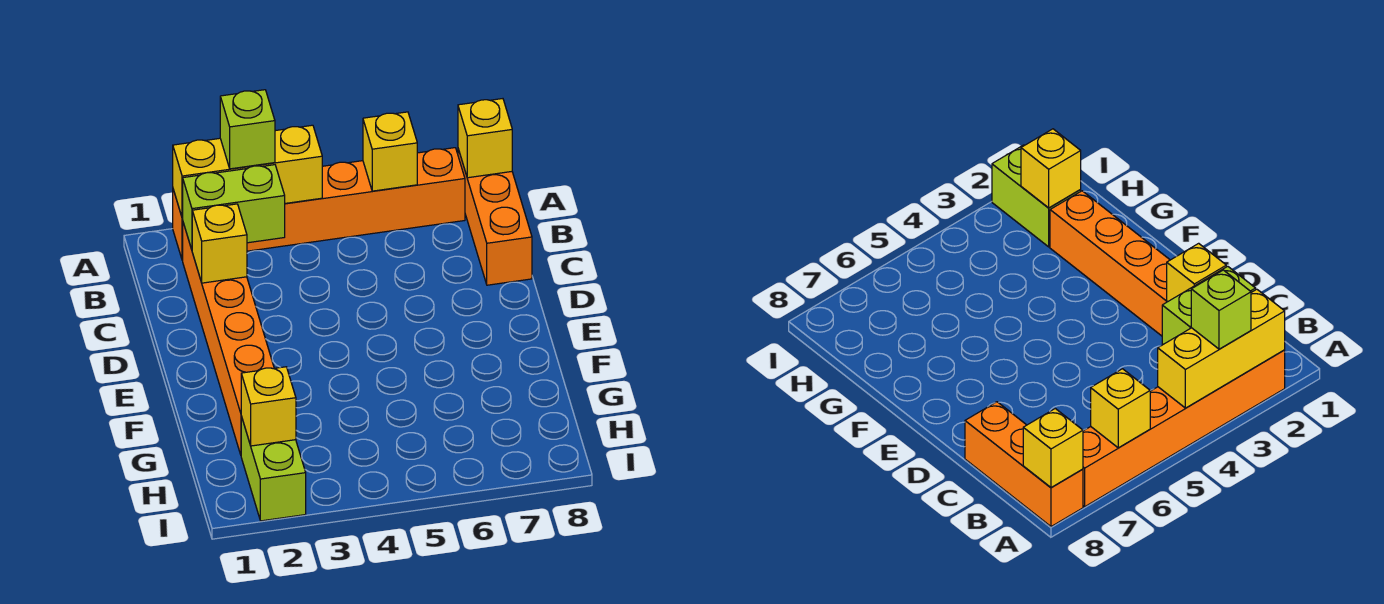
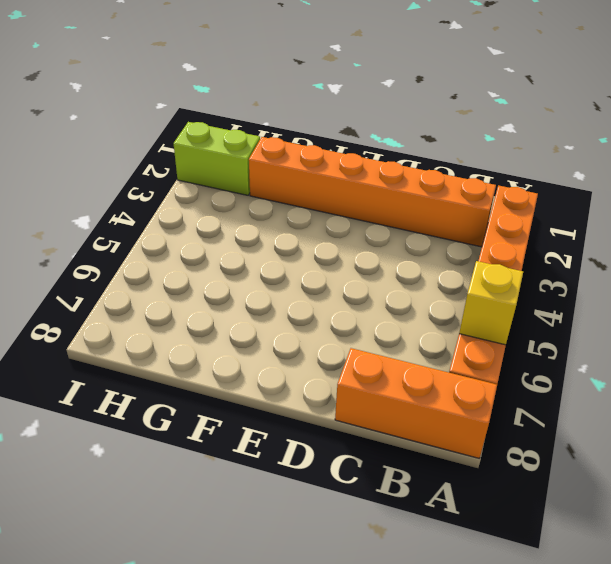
none -> yellow 1x3 brick [173,125,322,218]
none -> yellow 1x1 brick [458,99,512,178]

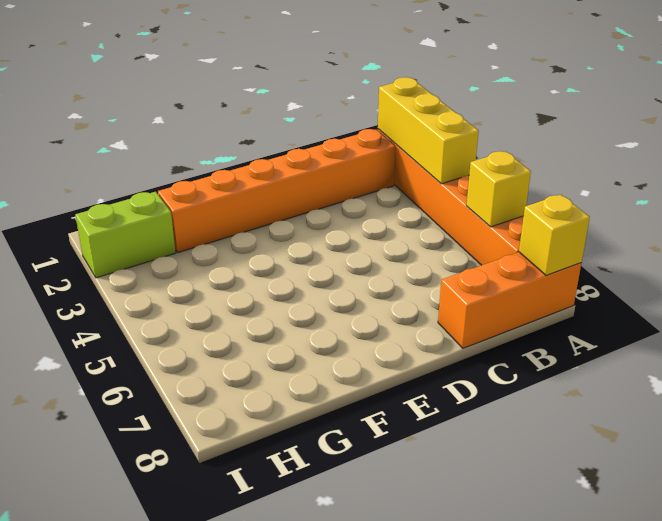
none -> lime 1x2 brick [183,165,285,250]
none -> yellow 1x1 brick [192,204,247,283]

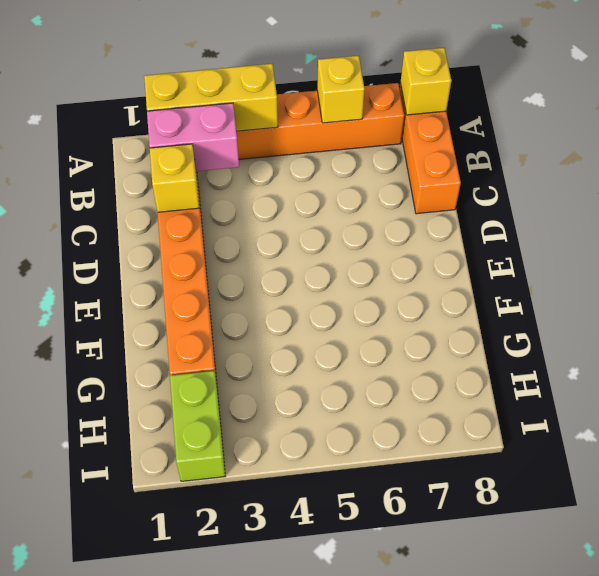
pink 1x2 brick [147,103,239,171] -> lime 1x2 brick [183,165,285,250]
none -> yellow 1x1 brick [241,367,296,446]
none -> lime 1x1 brick [220,90,275,169]

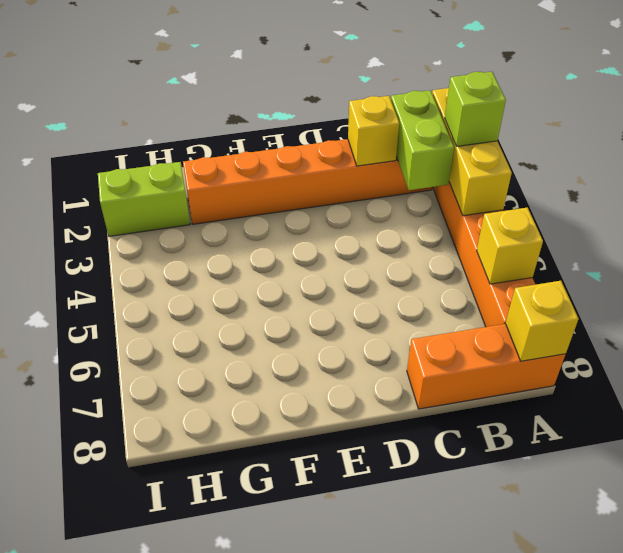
none -> yellow 1x1 brick [241,367,296,446]

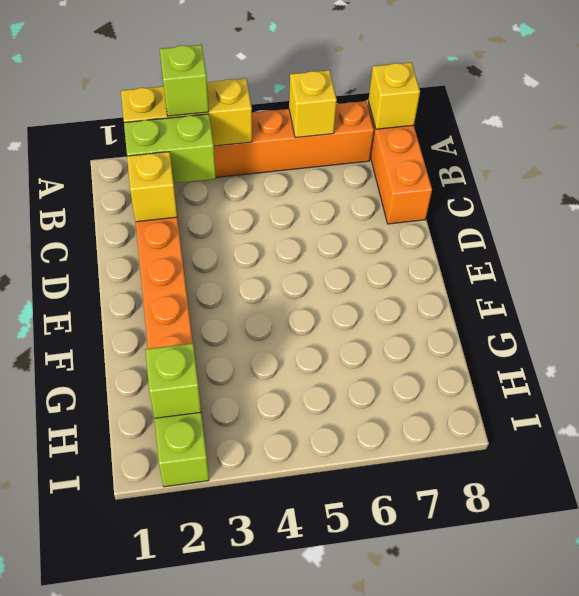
lime 1x1 brick [145,343,201,418] -> yellow 1x1 brick [241,367,296,446]

